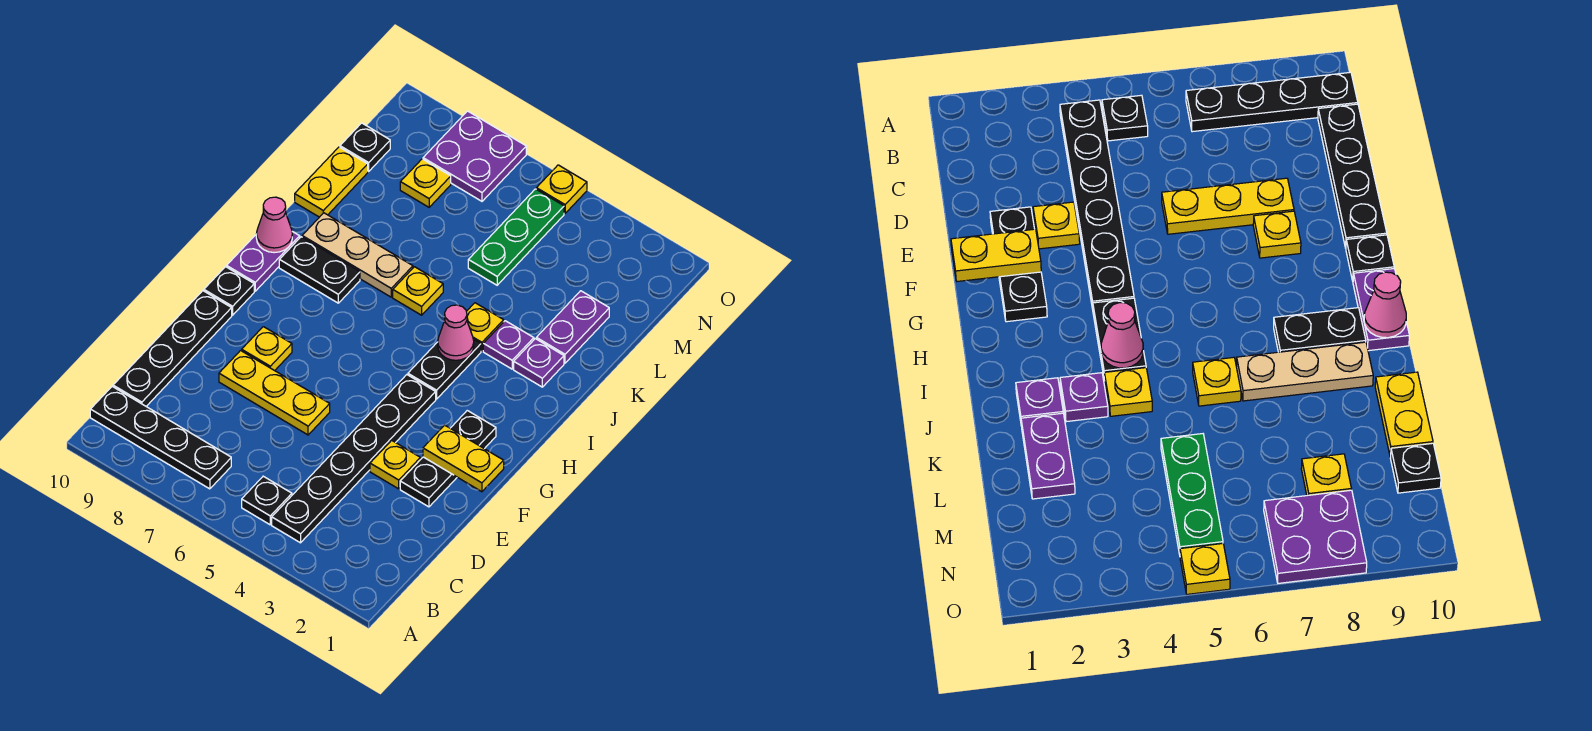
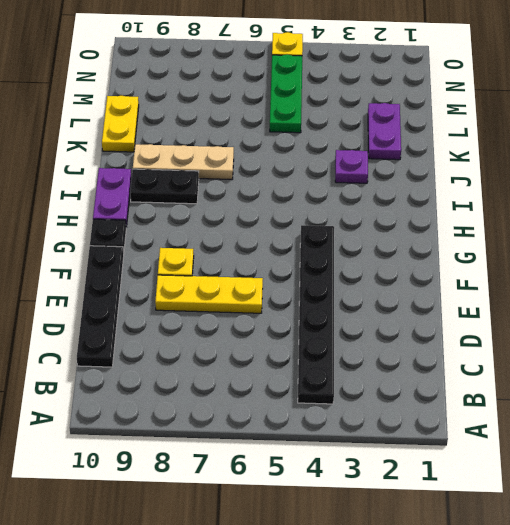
none -> black 1x1 plate [242,476,292,525]
none -> black 1x4 plate [90,387,231,489]
none -> black 1x3 plate [400,411,496,507]

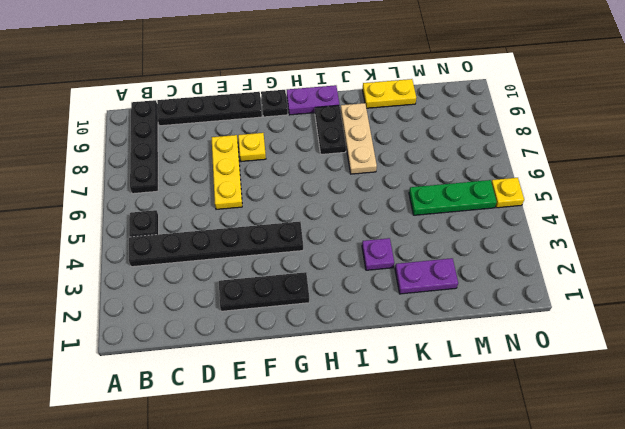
none -> yellow 1x1 plate [370,440,420,489]
none -> black 1x2 plate [408,339,481,399]
none -> purple 1x1 plate [514,339,564,387]

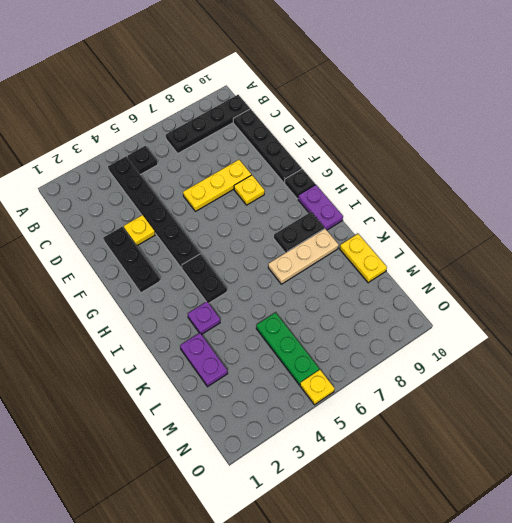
none -> purple 1x1 plate [514,339,564,387]
none -> yellow 1x1 plate [466,303,504,351]
none -> yellow 1x1 plate [393,267,443,315]

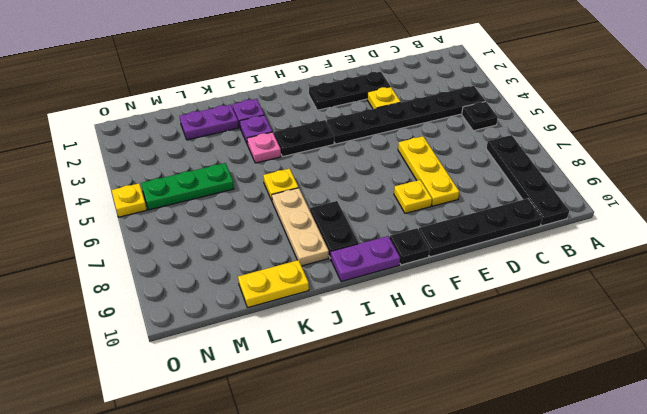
pink 1x1 plate [247,132,281,163] -> yellow 1x1 plate [466,303,504,351]
none -> yellow 1x1 plate [400,159,451,207]
none -> black 1x1 plate [340,123,390,171]
none -> purple 2x2 plate [423,111,526,201]

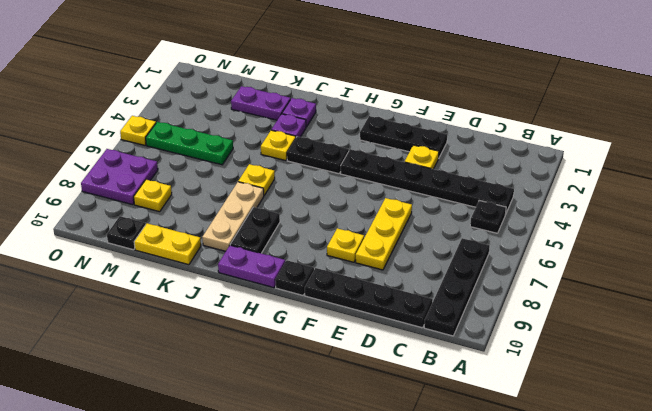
none -> yellow 1x2 plate [423,425,504,492]
none -> pink 1x1 cone [438,305,474,360]
none -> pink 1x1 cone [256,197,292,253]

